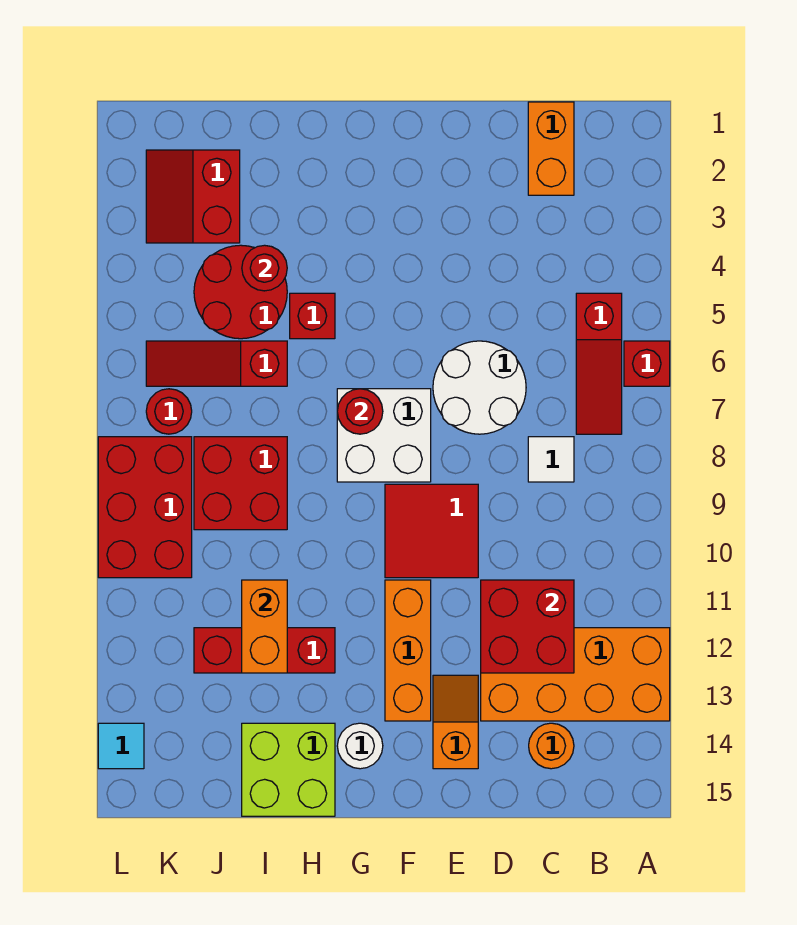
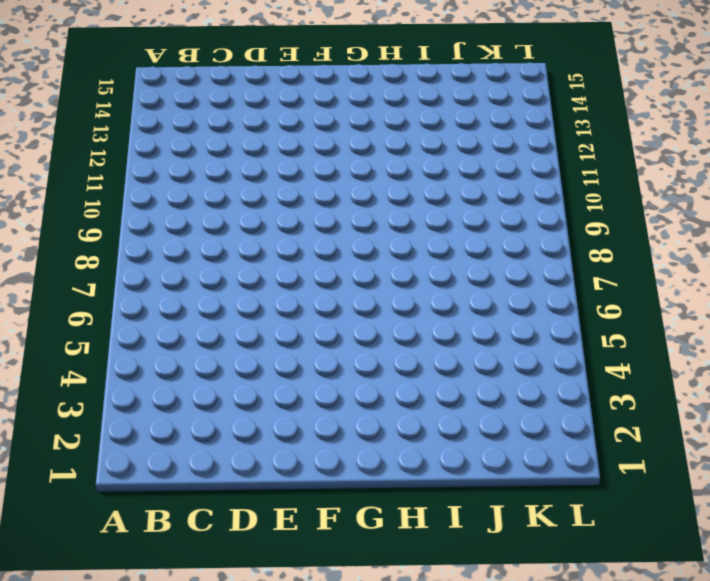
none -> red 1x1 brick [624,341,670,386]
none -> orange 2x4 brick [481,628,670,721]
none -> red 1x3 slope [576,293,622,434]

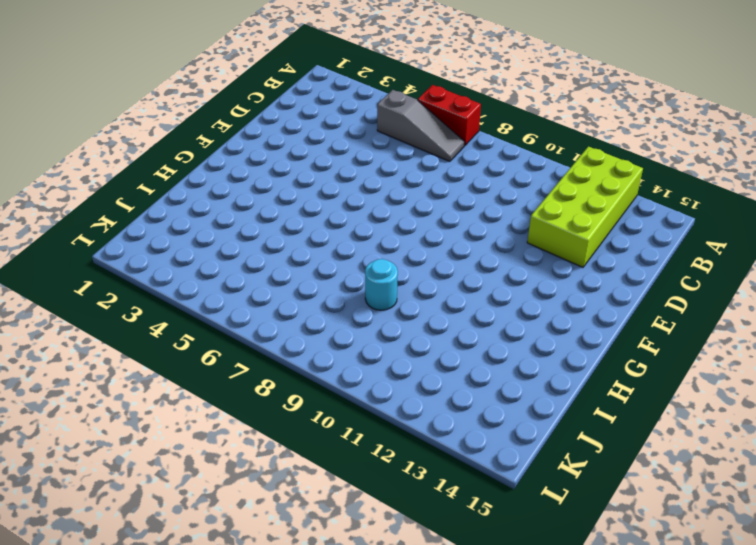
red 1x2 brick [418,85,481,146] -> red 1x1 brick [624,341,670,386]
lime 2x4 brick [527,147,643,267] -> orange 2x4 brick [481,628,670,721]
grey 1x3 slope [377,90,465,161] -> red 1x3 slope [576,293,622,434]
cyan 1x1 round brick [365,259,398,310] -> red 2x2 brick [194,437,287,530]
none -> orange 1x2 brick [528,102,574,195]
none -> white 1x1 tile [528,437,574,482]
none -> orange 1x1 round brick [529,723,574,769]

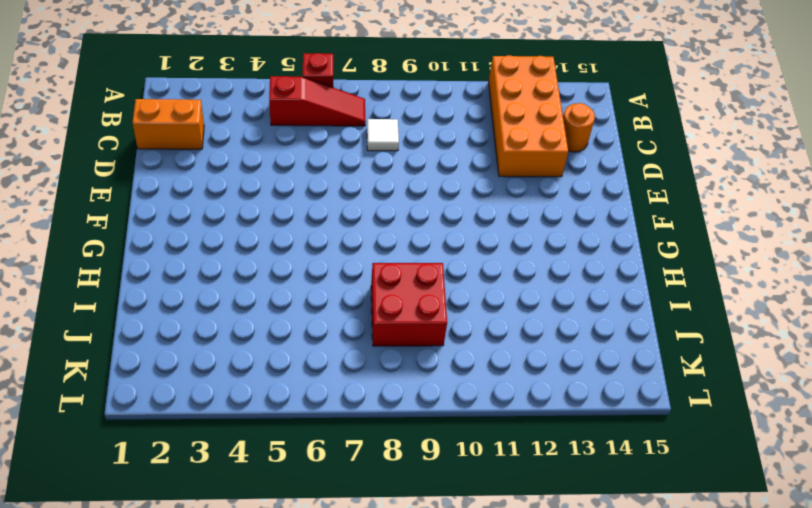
none -> white 2x2 round brick [433,341,526,434]
none -> red 2x2 tile [385,484,478,578]
none -> orange 1x2 slope [433,675,478,769]

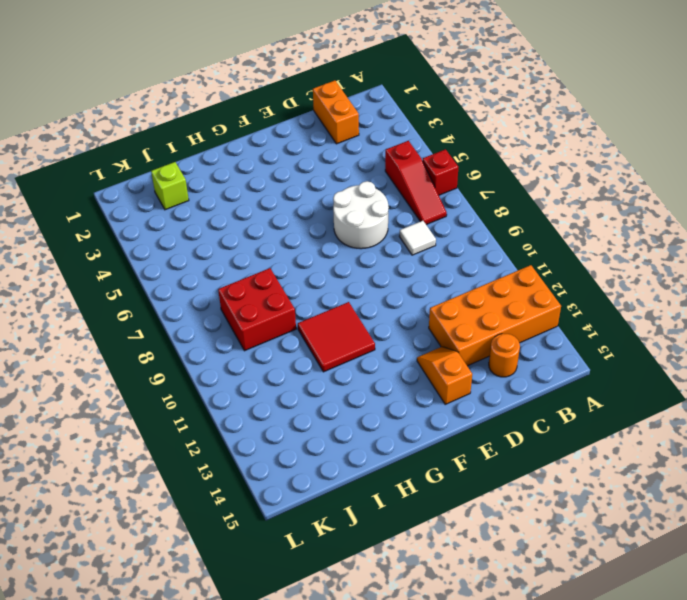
red 2x2 tile [298,302,375,372] -> red 2x2 tile moved to [385,484,478,578]
lime 1x1 brick [151,162,189,210] -> red 2x2 slope [146,150,240,243]
none -> white 2x2 brick [337,389,431,482]
none -> orange 1x3 brick [385,580,431,721]
none -> white 1x1 round brick [337,723,383,769]

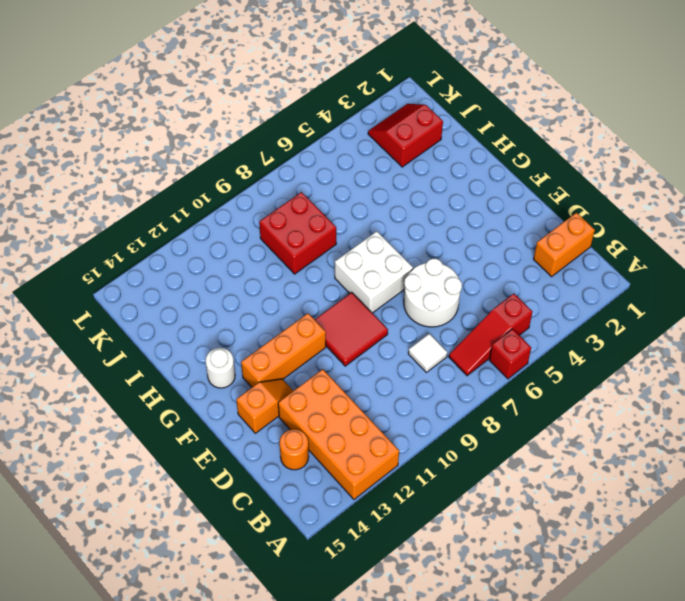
none -> red 1x1 brick [290,293,335,339]
none -> red 1x3 brick [194,628,335,673]
none -> lime 2x2 brick [242,723,335,816]

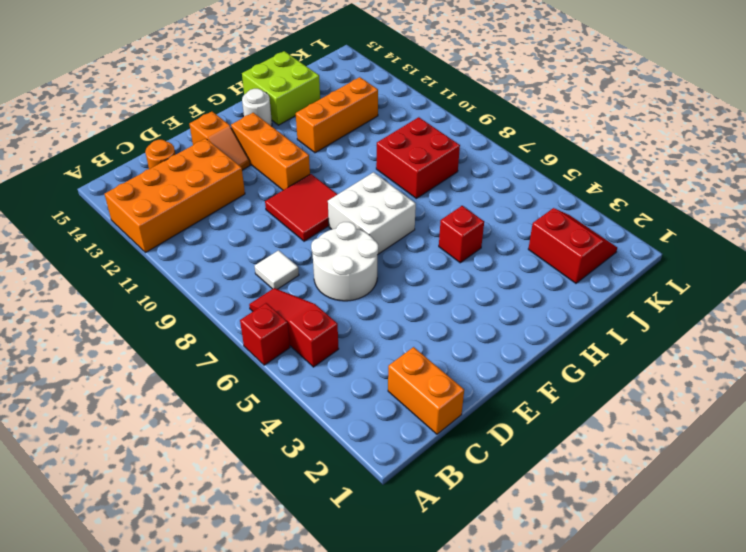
orange 1x3 brick [296,77,378,153] -> red 1x3 brick [194,628,335,673]
none -> red 2x2 round brick [194,245,287,339]
none -> red 1x3 slope [146,341,287,386]
none -> red 1x1 round brick [146,389,192,434]

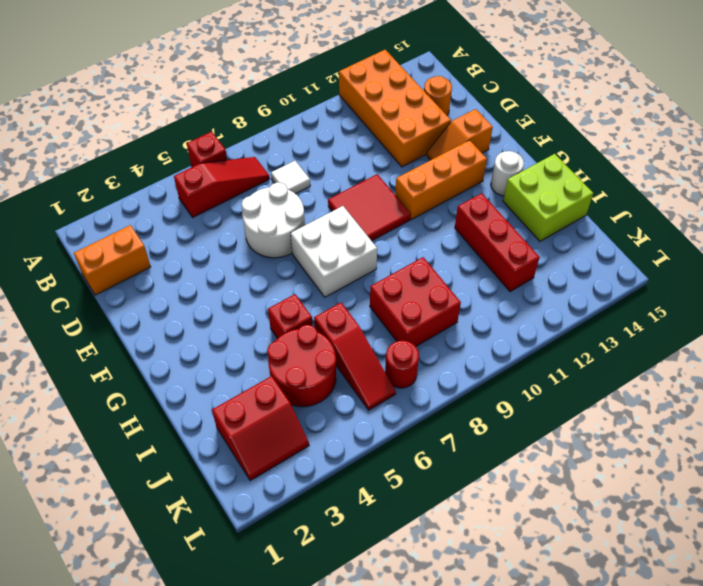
none -> red 2x3 brick [98,437,192,578]
none -> cyan 1x1 tile [98,723,144,769]
none -> red 2x2 brick [481,580,574,673]

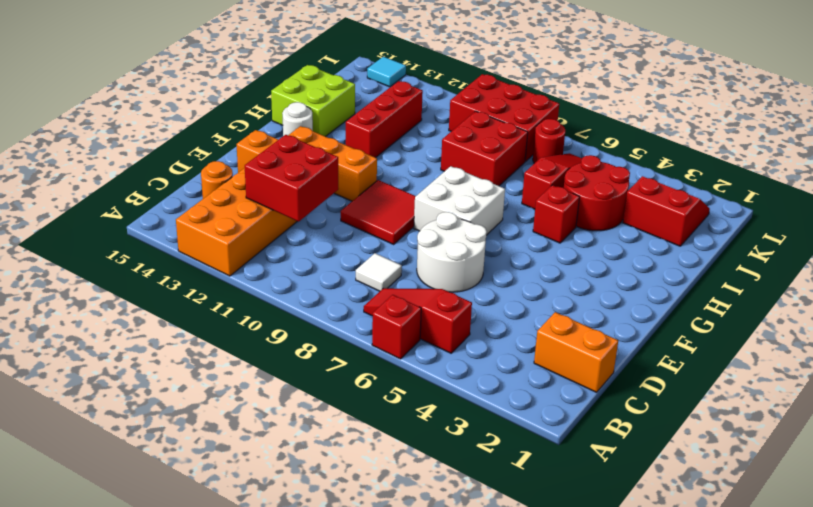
none -> red 1x1 round brick [337,389,383,434]
none -> red 1x1 round brick [242,245,287,291]
none -> orange 1x2 brick [242,580,287,673]

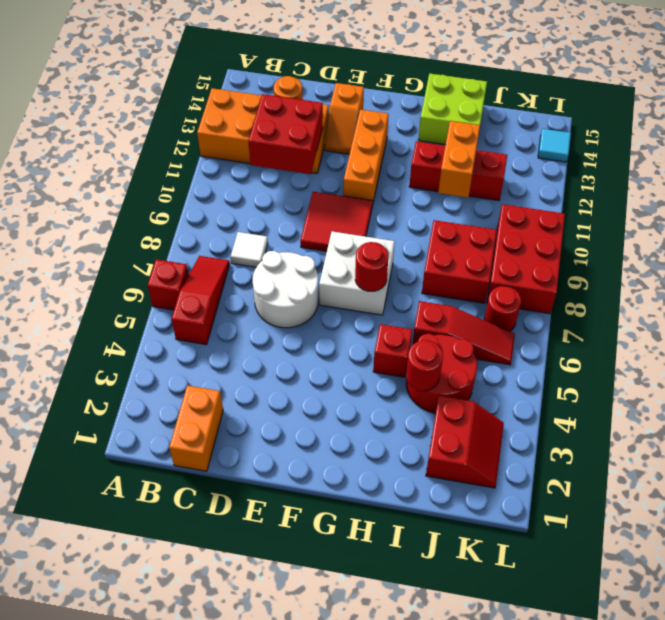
none -> white 1x1 round brick [337,723,383,769]

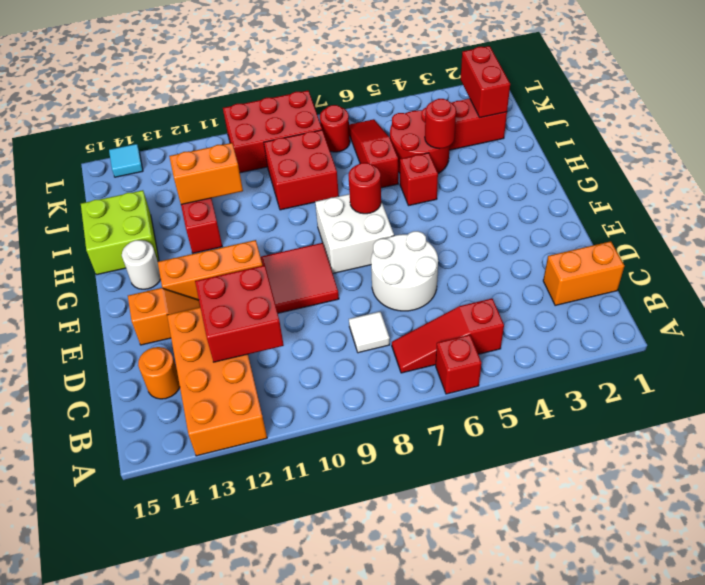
red 1x2 brick [460,46,510,118] -> none

